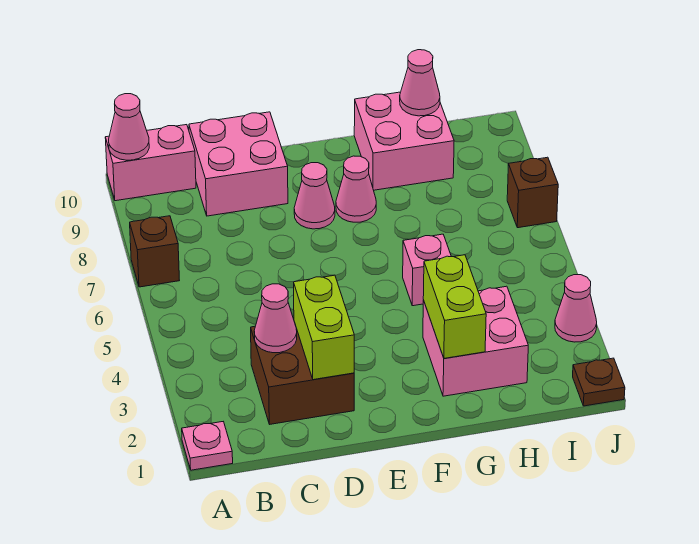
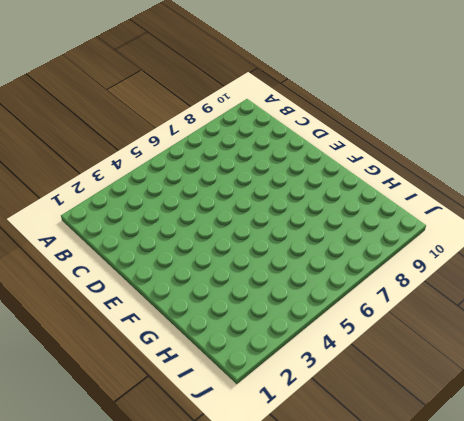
none -> pink 1x1 plate [182,422,233,470]
none -> brown 1x1 brick [130,216,180,287]
none -> pink 1x2 brick [105,125,196,201]

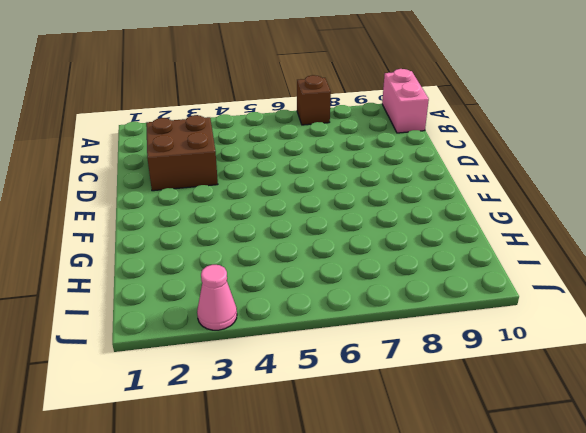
none -> pink 1x1 plate [182,422,233,470]
none -> pink 2x2 brick [189,112,288,216]
none -> pink 1x1 cone [294,163,335,229]

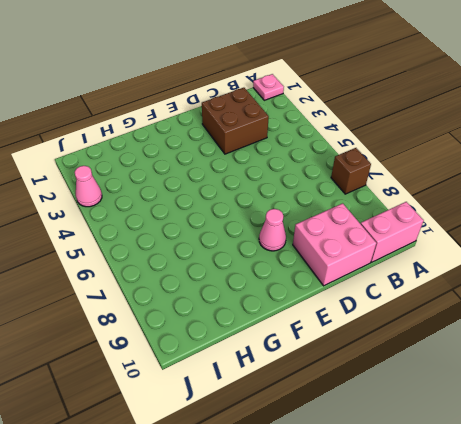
none -> pink 1x1 cone [336,156,376,222]
none -> pink 2x2 brick [423,286,528,396]
none -> pink 1x1 brick [403,234,451,306]

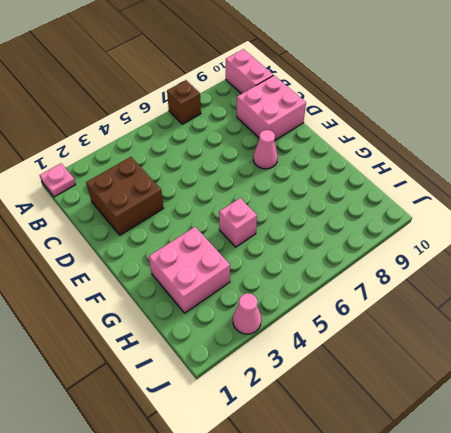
none -> pink 1x1 cone [336,156,376,222]
none -> pink 2x2 brick [354,92,454,190]
none -> brown 1x1 plate [573,358,625,406]

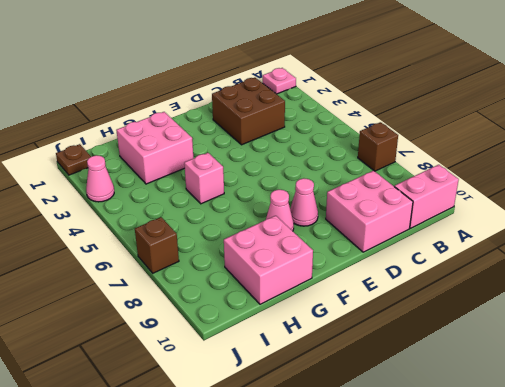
none -> pink 1x1 cone [109,94,149,160]
none -> pink 1x1 cone [254,284,297,353]
none -> lime 1x2 brick [294,275,354,380]

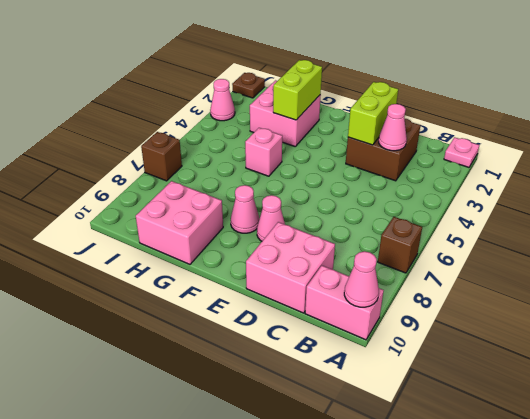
none -> pink 1x1 cone [400,50,440,116]

